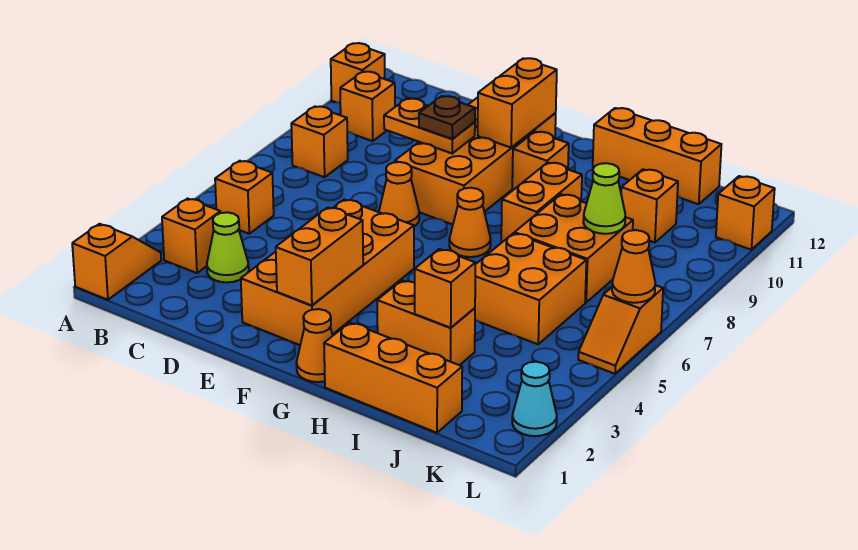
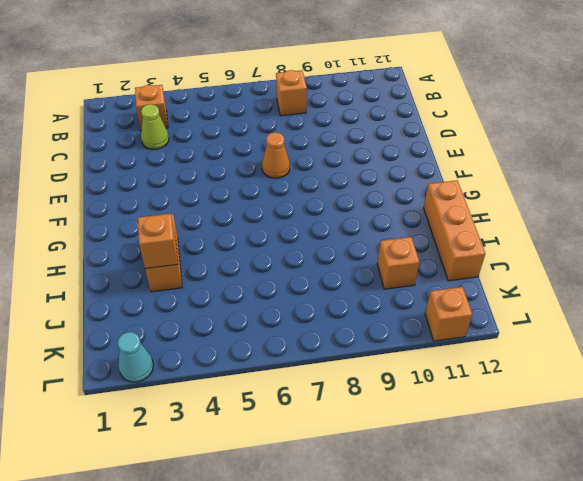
none -> orange 1x2 slope [72,224,161,300]
none -> orange 1x1 brick [331,43,385,103]
none -> orange 1x1 brick [215,161,274,234]
none -> orange 1x1 brick [340,72,395,141]

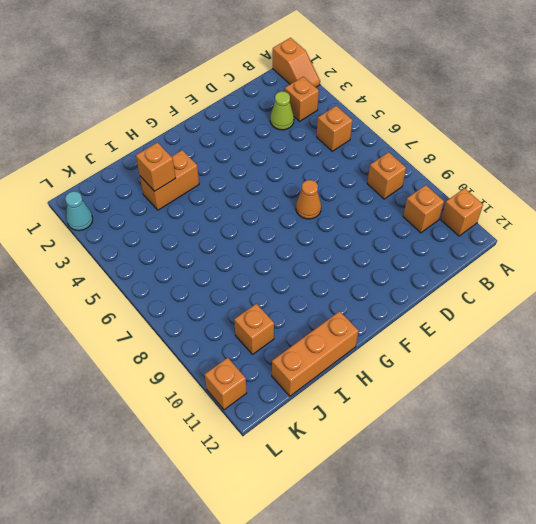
none -> orange 2x4 brick [241,200,414,345]
none -> orange 2x4 brick [395,97,556,225]
none -> orange 1x1 cone [296,309,333,382]
none -> orange 1x1 cone [449,188,491,257]

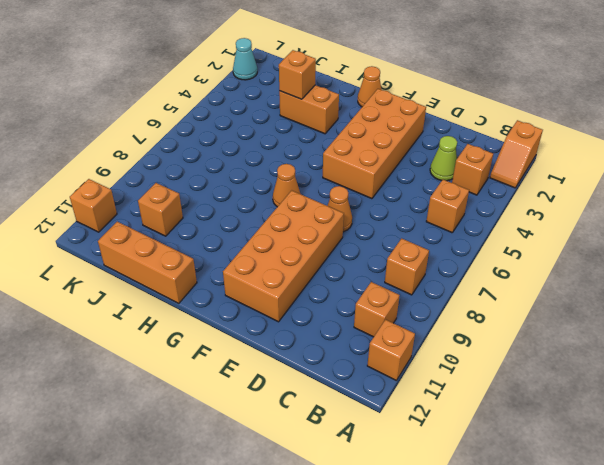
none -> orange 1x1 brick [512,132,569,191]
none -> orange 1x3 brick [324,322,462,433]
none -> orange 1x2 brick [501,162,582,243]
none -> orange 2x2 brick [475,233,586,344]

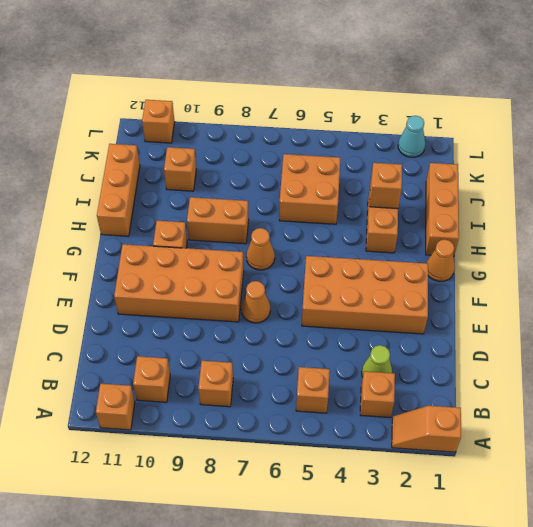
none -> orange 2x2 brick [515,194,633,302]
none -> orange 1x2 slope [578,285,663,374]
none -> orange 1x2 plate [384,99,475,153]
none -> orange 1x2 brick [276,207,363,305]

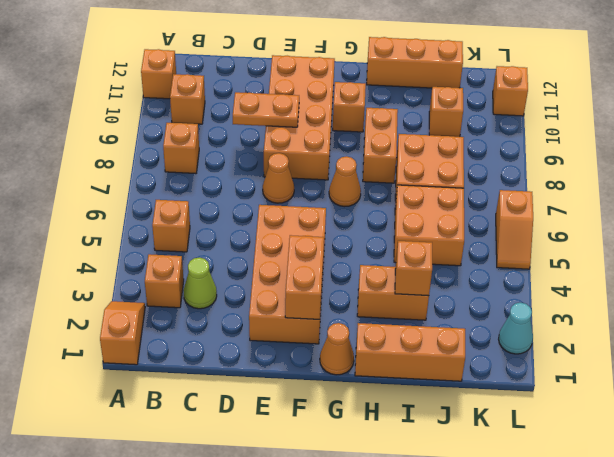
none -> orange 1x2 brick [478,58,557,148]
none -> lime 1x1 cone [583,163,625,234]
none -> orange 1x1 cone [612,230,655,303]
none -> brown 1x1 plate [419,96,475,139]

